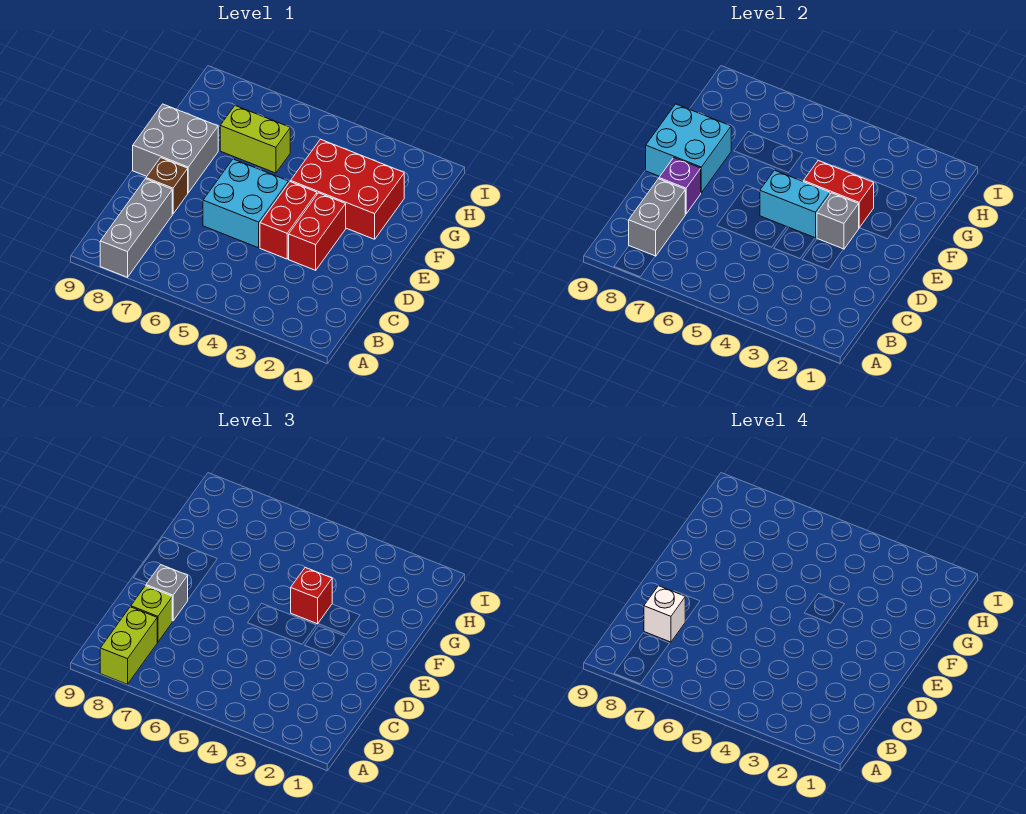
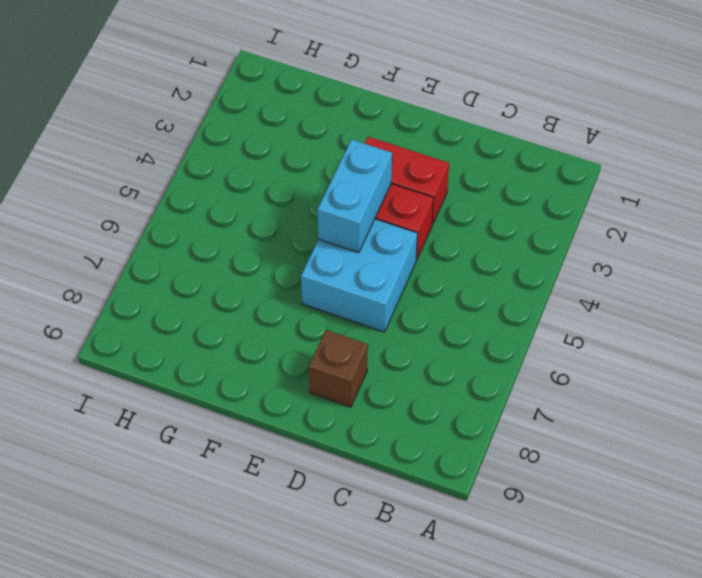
none -> grey 1x3 brick [100,179,172,277]
none -> grey 2x2 brick [133,104,218,193]
none -> red 2x3 brick [291,139,404,239]

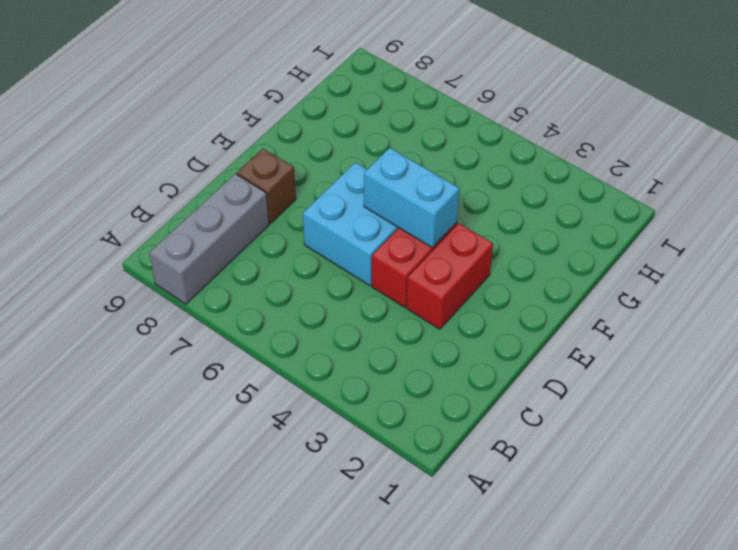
none -> grey 2x2 brick [133,104,218,193]
none -> red 2x3 brick [291,139,404,239]
none -> lime 1x2 brick [220,106,290,173]

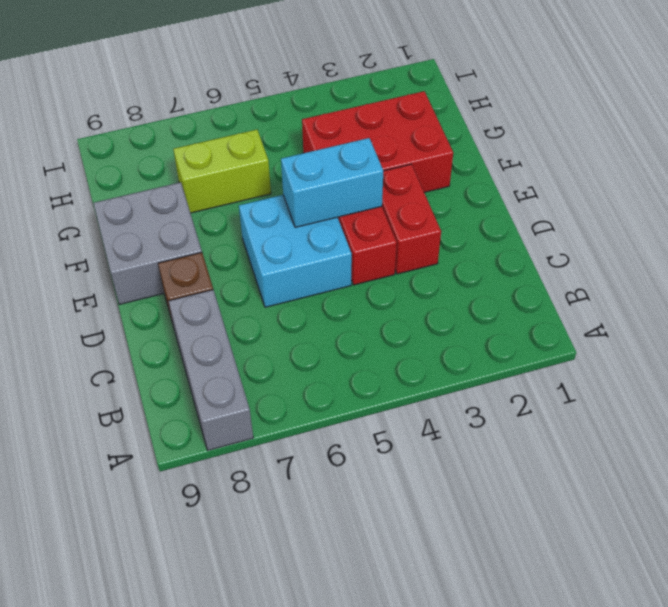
none -> grey 1x2 brick [629,179,685,256]
none -> purple 1x1 brick [659,158,701,214]
none -> grey 1x1 brick [817,193,859,249]

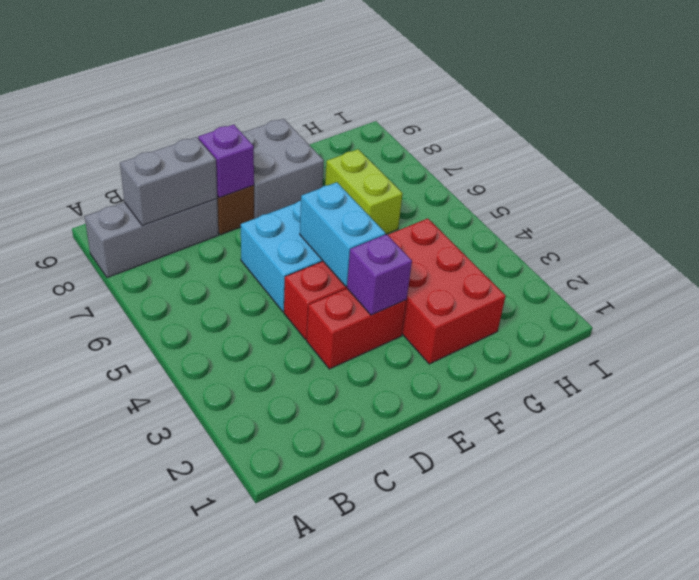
purple 1x1 brick [347,234,412,315] -> grey 1x1 brick [817,193,859,249]
none -> cyan 2x2 brick [646,104,731,193]
none -> red 1x2 brick [804,161,874,228]
none -> lime 1x2 brick [100,607,157,684]

